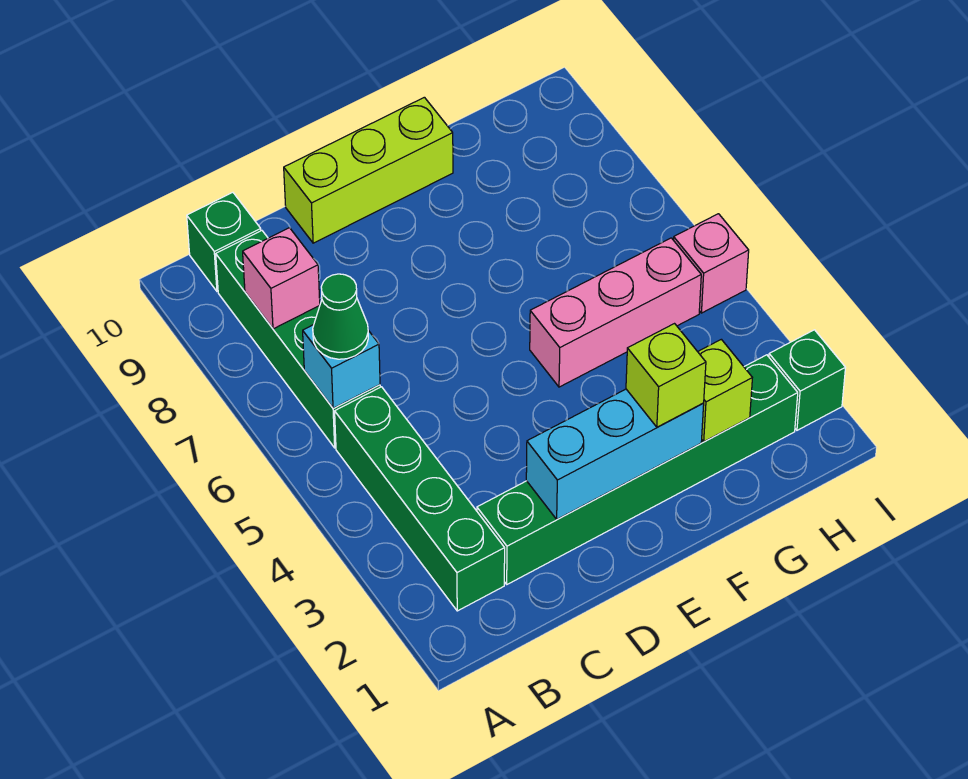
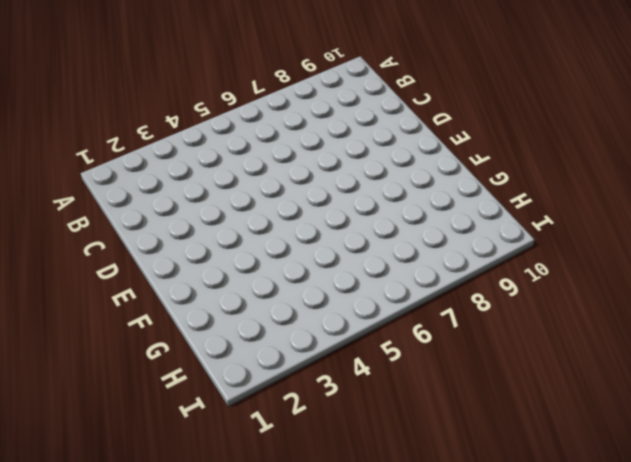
none -> green 1x4 brick [335,387,505,611]
none -> green 1x4 brick [216,231,380,448]
none -> green 1x1 brick [187,192,261,291]

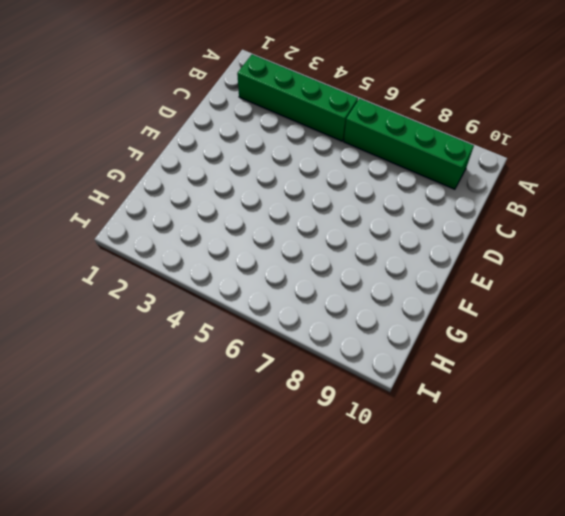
none -> green 1x1 brick [187,192,261,291]
none -> green 1x6 brick [477,355,798,584]
none -> lime 1x3 brick [284,97,453,243]

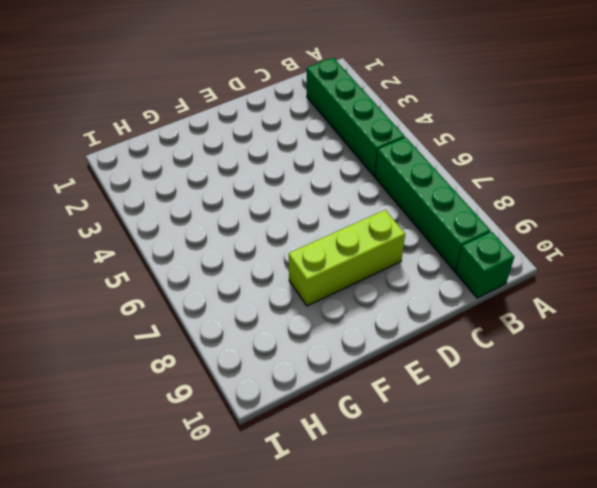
lime 1x3 brick [289,210,405,306] -> lime 1x3 brick moved to [284,97,453,243]
none -> green 1x6 brick [477,355,798,584]
none -> pink 1x3 brick [530,238,701,387]
none -> green 1x1 brick [769,330,845,430]

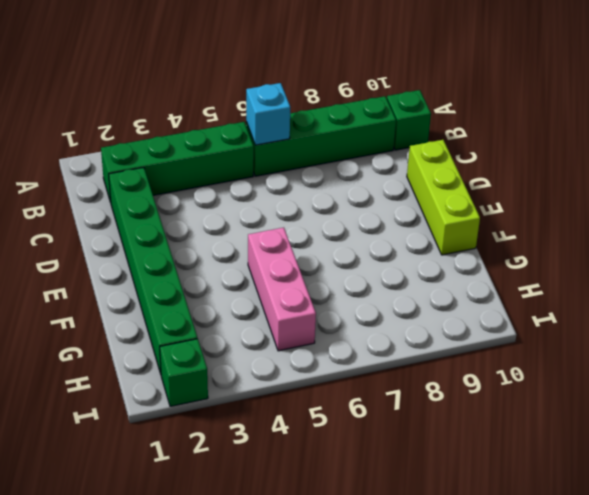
none -> pink 1x1 brick [673,214,749,313]
none -> pink 1x1 brick [243,228,320,329]
none -> cyan 1x3 brick [526,389,704,519]

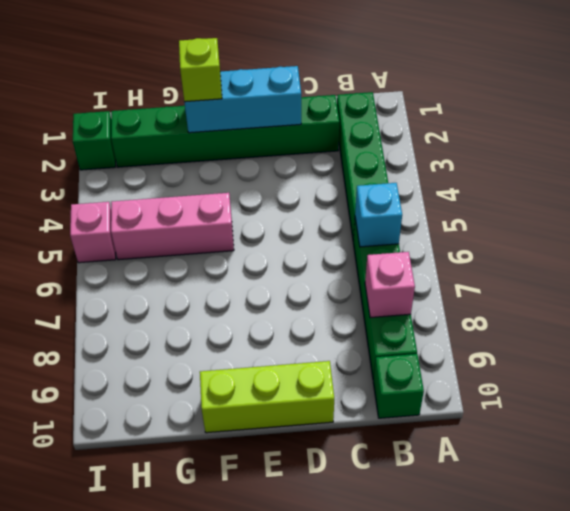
none -> lime 1x1 brick [698,339,752,442]
none -> green 1x1 cone [313,274,368,359]

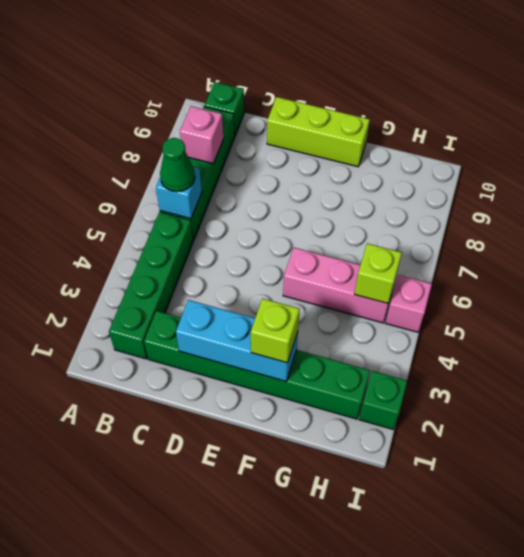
lime 1x1 brick [355,243,402,303] -> lime 1x1 brick moved to [698,339,752,442]

